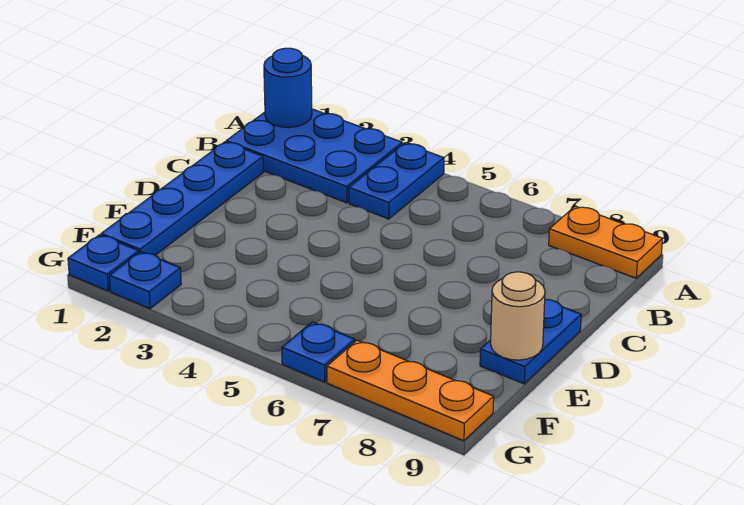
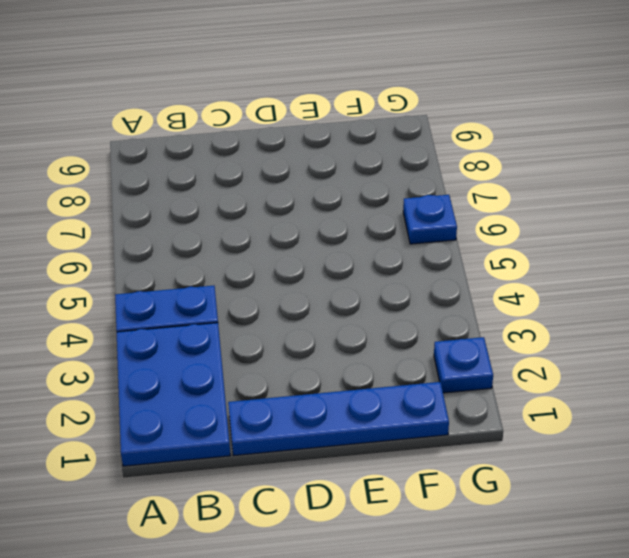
none -> orange 1x2 plate [549,206,662,278]
none -> blue 1x2 plate [480,299,581,384]

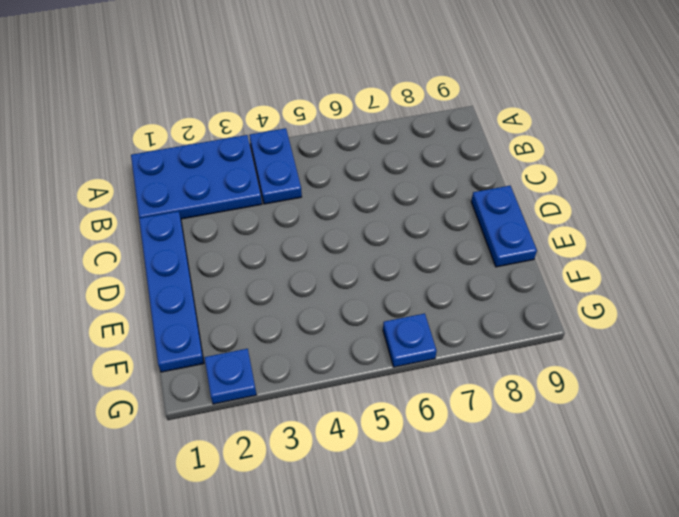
none -> orange 1x2 plate [549,206,662,278]
none -> blue 1x1 plate [68,235,139,291]

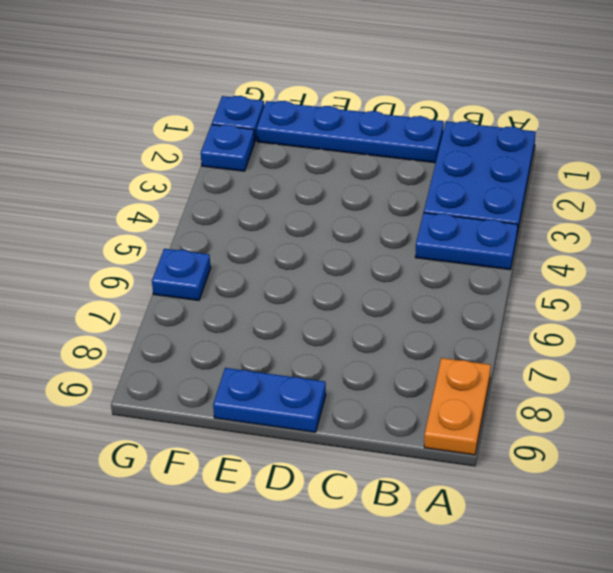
none -> orange 1x3 plate [327,340,494,441]
none -> blue 1x1 round brick [264,48,312,127]

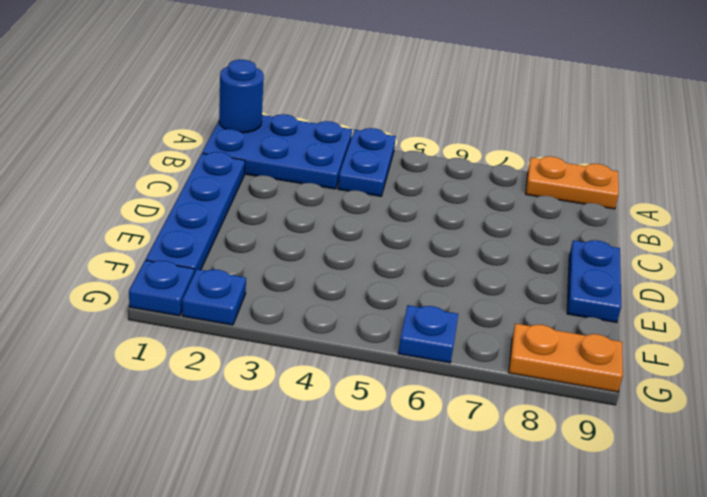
orange 1x2 plate [509,324,623,392] -> orange 1x3 plate [327,340,494,441]
none -> tan 1x1 round brick [491,272,545,360]

